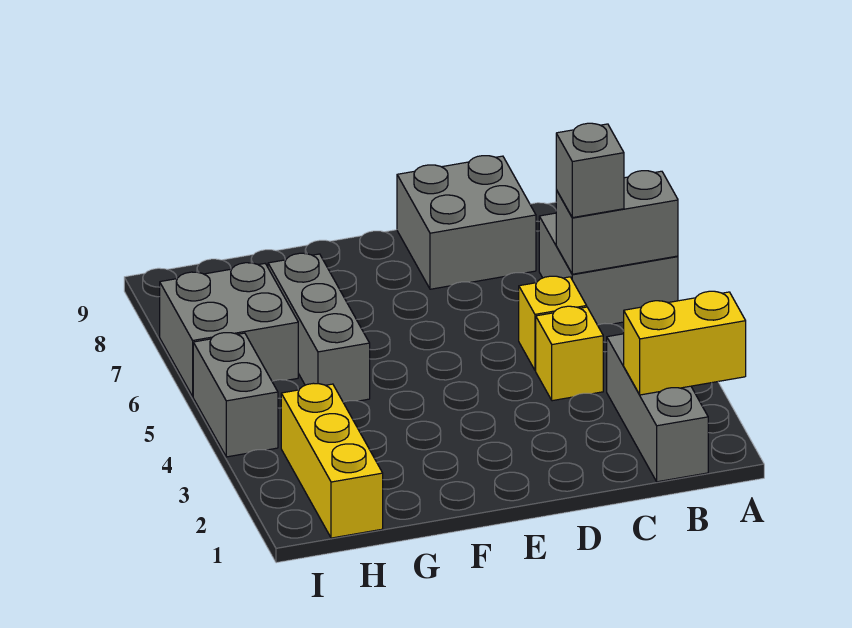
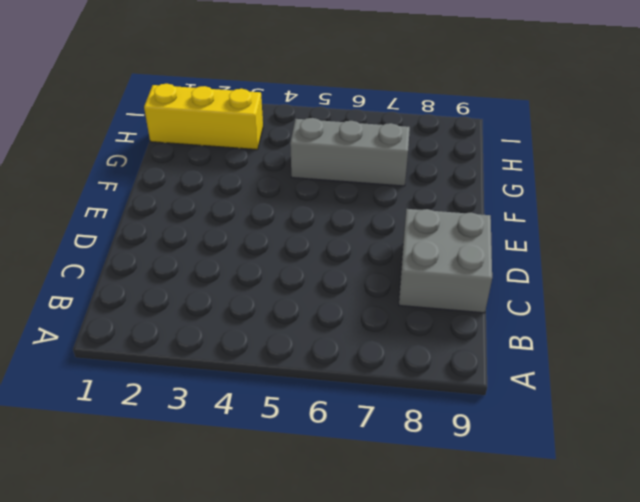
none -> grey 2x2 brick [539,213,678,325]
none -> grey 1x3 brick [607,334,708,482]
none -> yellow 1x1 brick [536,306,603,401]

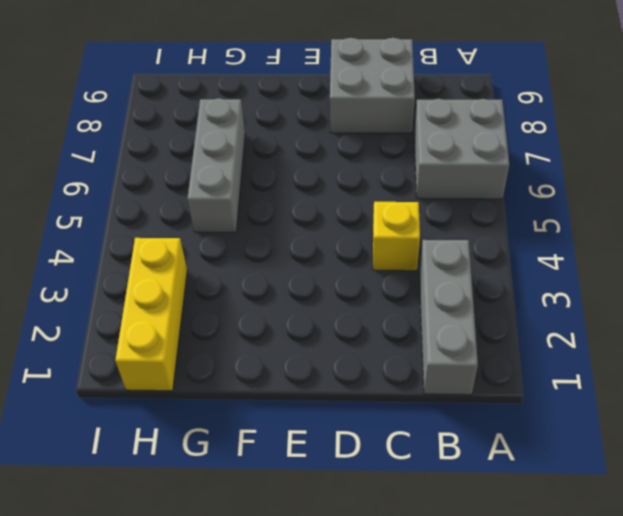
none -> yellow 1x1 brick [519,276,587,370]
none -> grey 2x2 brick [160,263,298,396]
none -> grey 1x2 brick [193,333,278,457]

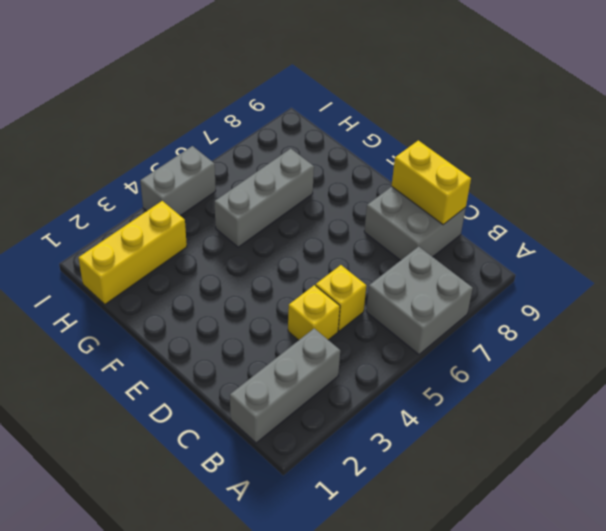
yellow 1x2 brick [392,140,471,225] -> yellow 1x2 brick moved to [624,291,746,395]
none -> grey 2x2 brick [160,263,298,396]
none -> grey 1x2 brick [556,171,678,274]
none -> grey 1x1 brick [556,123,624,218]

